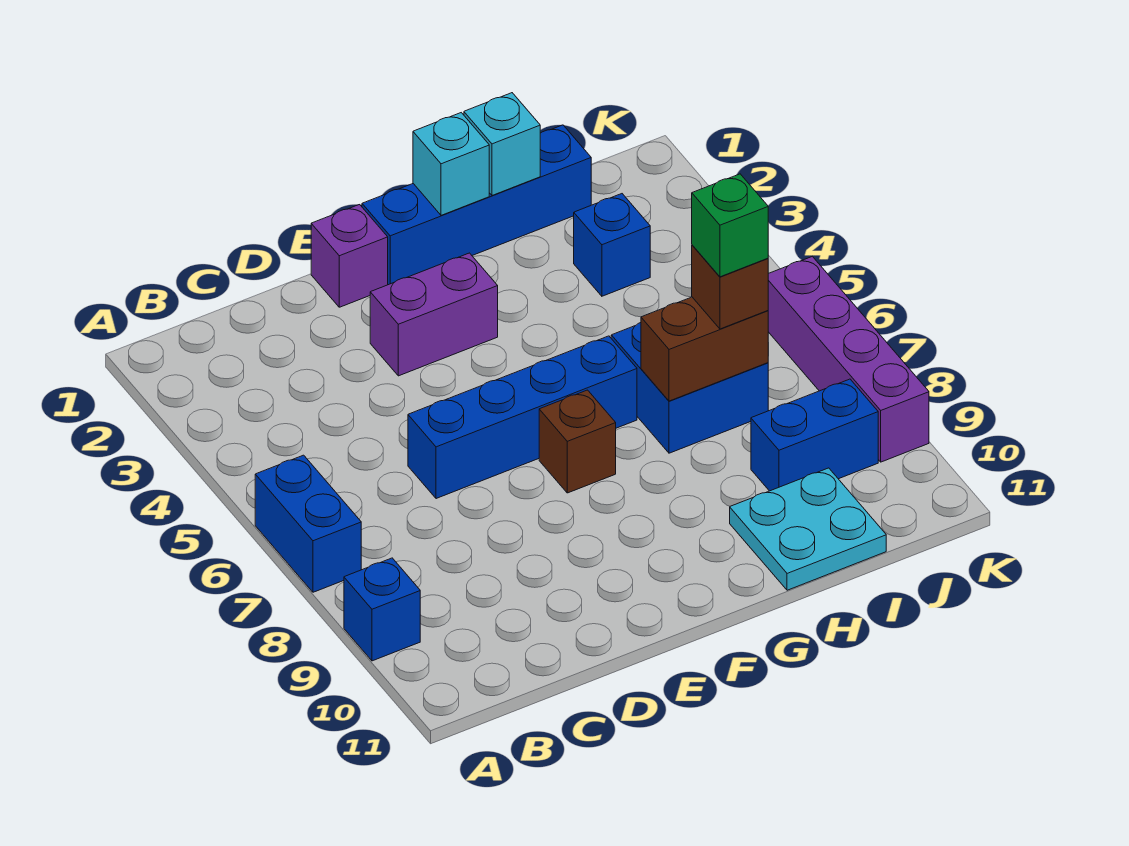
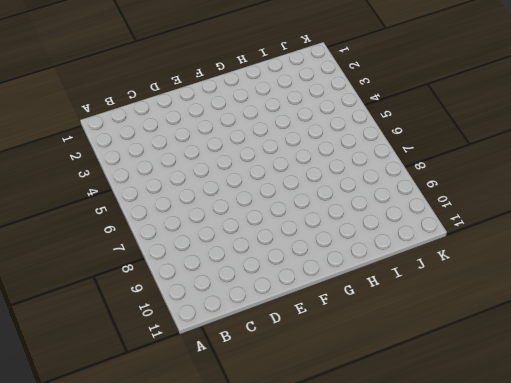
none -> blue 1x2 brick [255,455,361,592]
none -> blue 1x1 brick [344,558,420,661]
none -> blue 1x4 brick [408,336,637,499]

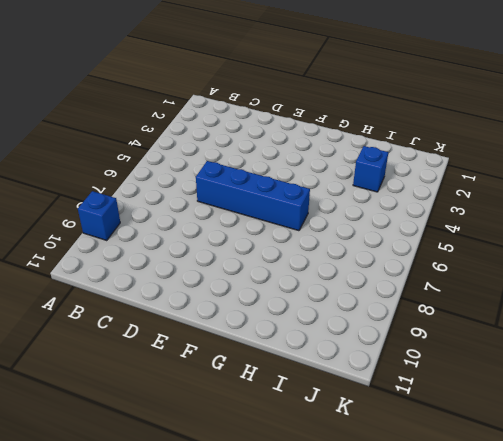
none -> blue 1x2 brick [255,455,361,592]
none -> purple 1x1 brick [311,205,388,307]
none -> purple 1x2 brick [370,253,498,376]

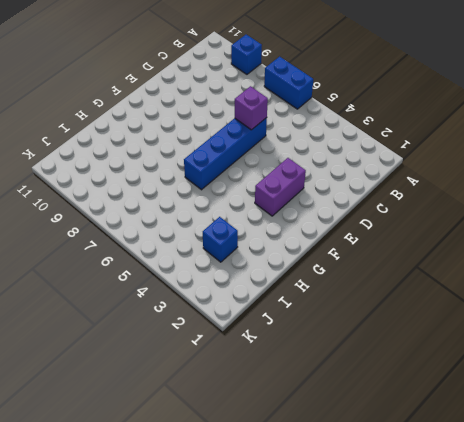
purple 1x1 brick [235,86,268,130] -> purple 1x1 brick moved to [311,205,388,307]
none -> blue 1x4 brick [362,125,591,285]
none -> brown 1x1 brick [539,390,616,493]
none -> blue 2x2 brick [611,323,768,453]

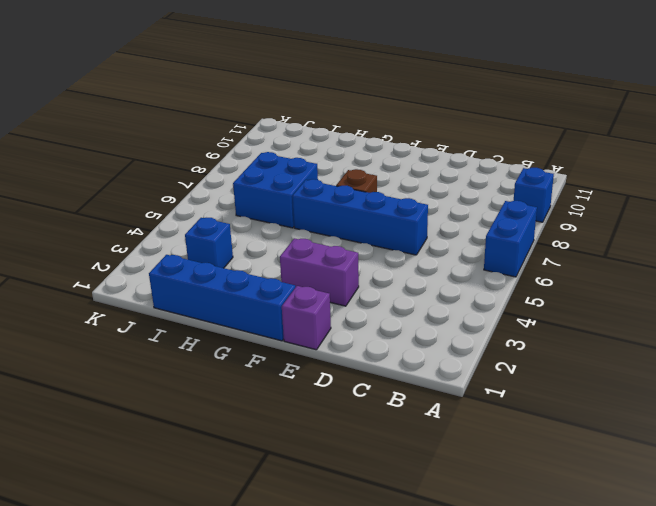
none -> cyan 2x2 plate [730,468,886,590]
none -> blue 1x2 brick [751,379,878,491]
none -> purple 1x4 brick [768,256,929,462]

